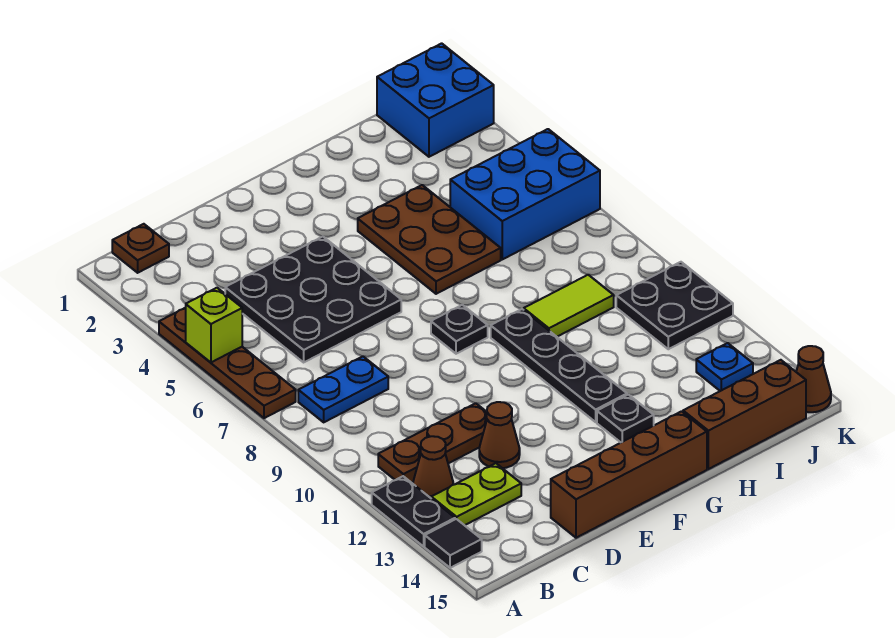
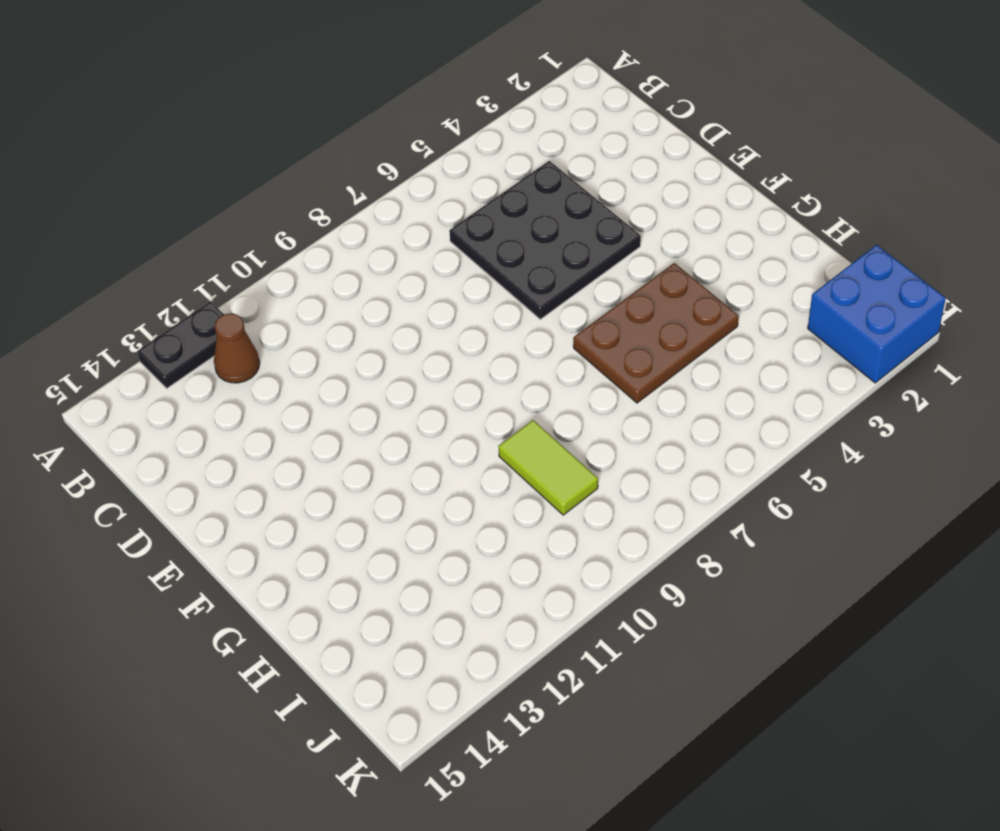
none -> brown 1x4 plate [159,308,296,418]
none -> black 1x1 tile [425,519,482,568]
none -> brown 1x1 plate [112,224,169,273]

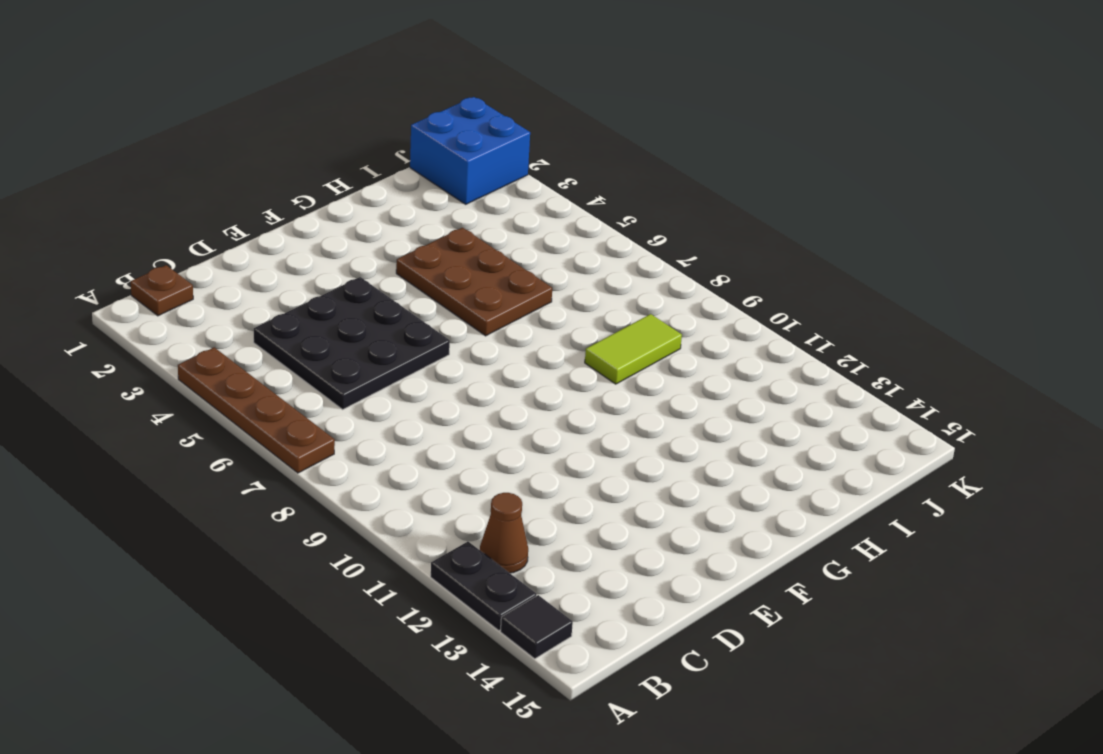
none -> blue 1x2 plate [298,356,388,422]
none -> brown 1x3 plate [378,403,487,483]
none -> lime 1x2 plate [431,463,521,525]

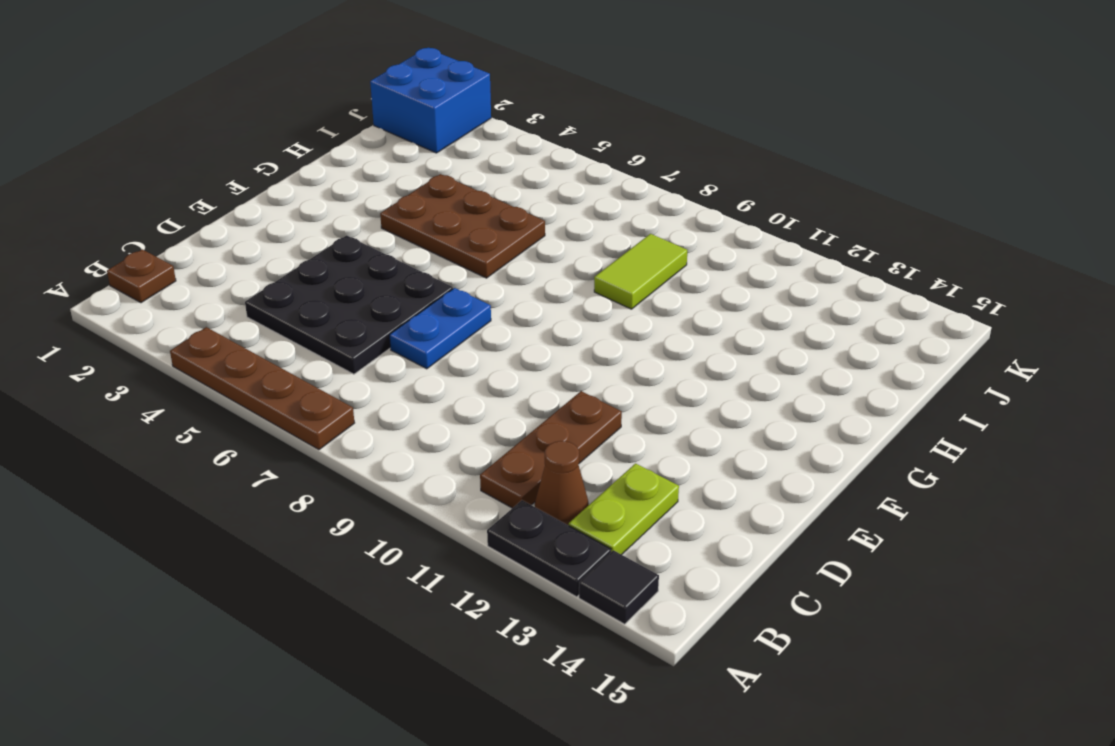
blue 1x2 plate [390,288,491,369] -> blue 1x2 plate moved to [298,356,388,422]
none -> brown 1x1 cone [479,402,520,468]
none -> brown 1x4 brick [551,411,707,538]
none -> black 1x1 plate [431,305,488,354]

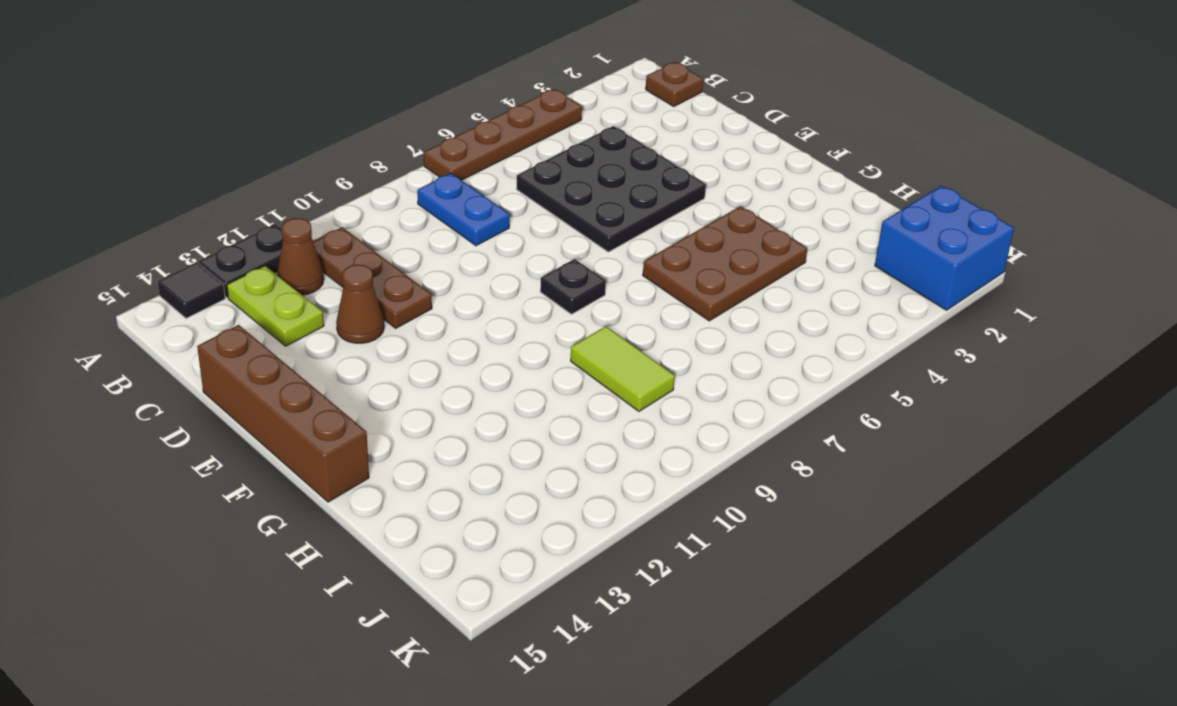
none -> black 1x4 plate [491,309,627,422]
none -> black 1x1 plate [597,395,654,442]
none -> brown 1x3 brick [683,360,806,469]

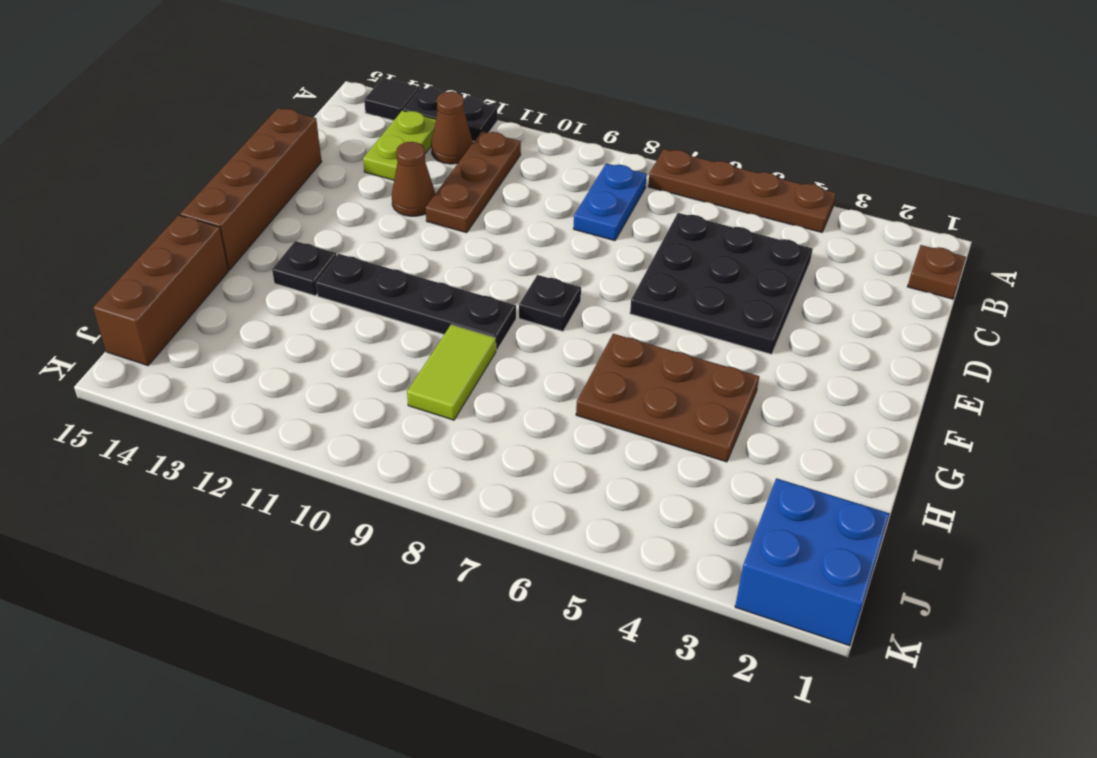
none -> blue 2x3 brick [450,129,600,259]
none -> black 2x2 plate [616,262,733,349]
none -> blue 1x1 plate [696,343,753,391]

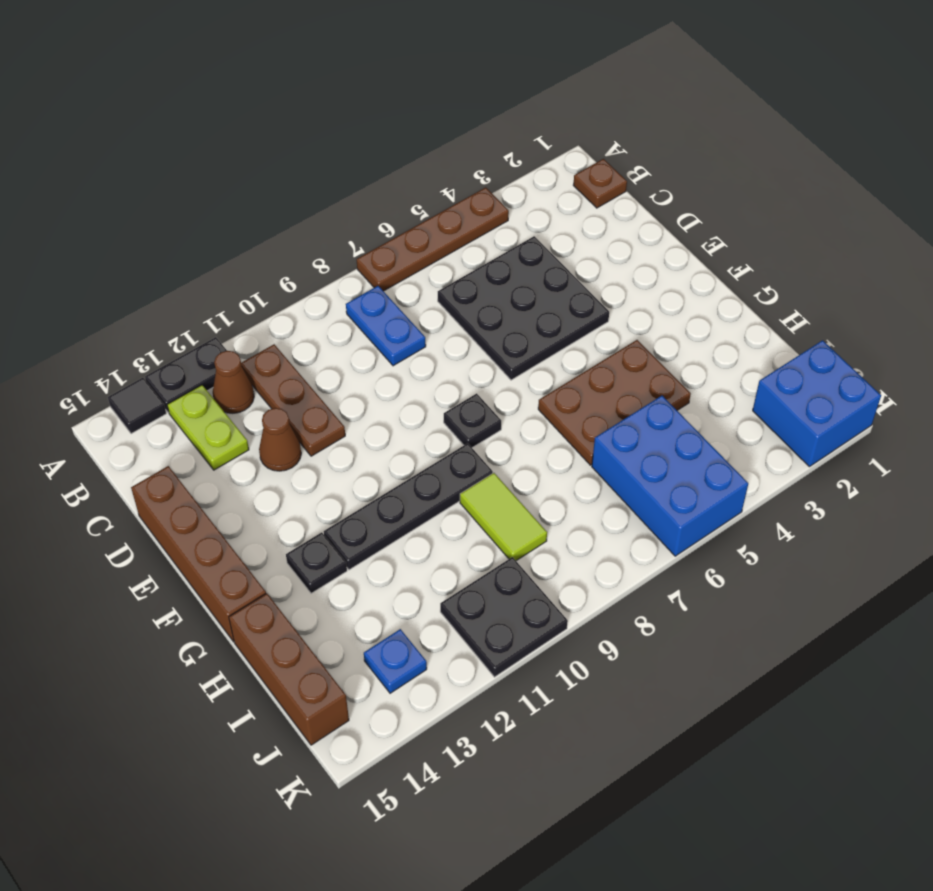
none -> brown 1x1 cone [796,346,831,412]
none -> lime 1x1 brick [186,288,242,362]

